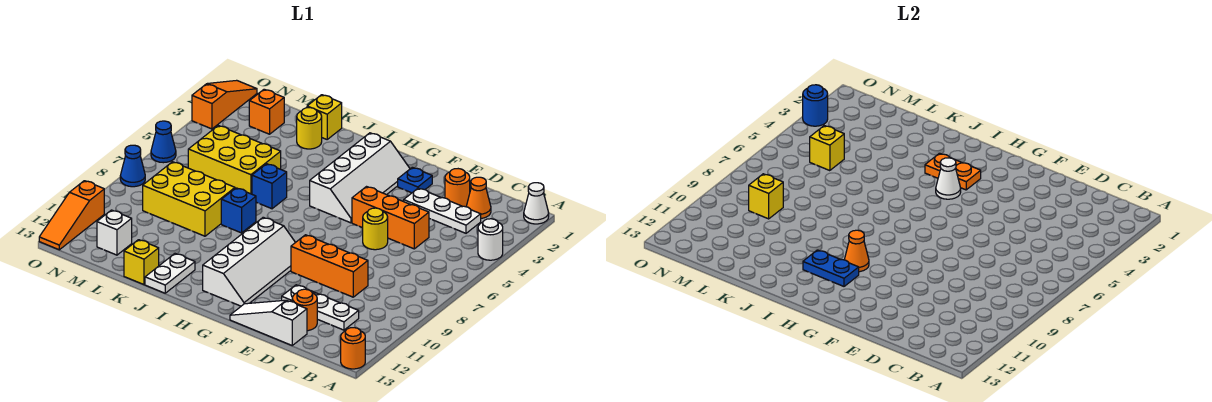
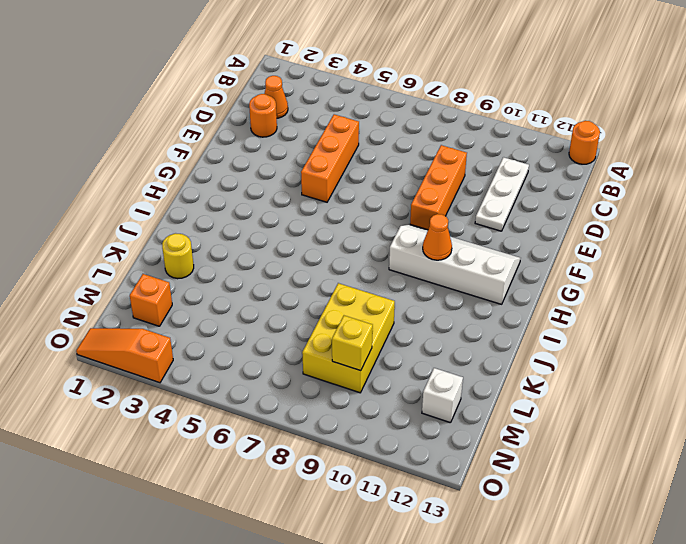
none -> white 1x1 cone [524,183,549,224]
none -> white 1x1 round brick [478,219,503,260]
none -> white 1x3 plate [404,188,481,233]
none -> orange 1x1 round brick [292,289,317,331]

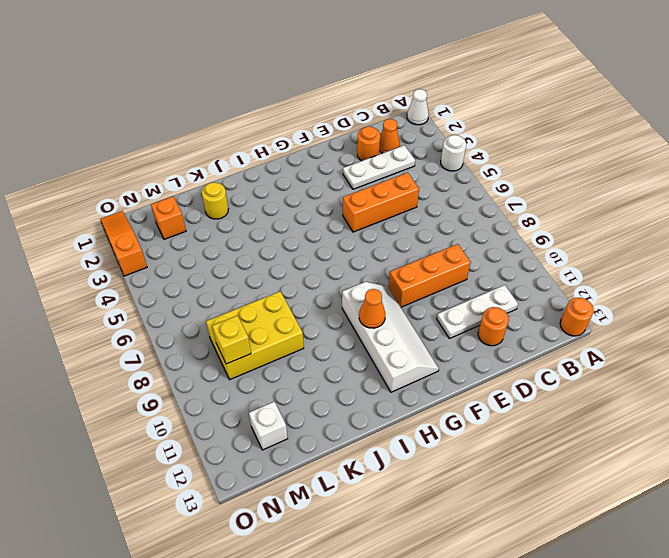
none -> white 1x3 slope [230,300,307,346]
none -> yellow 1x1 round brick [363,208,388,250]
none -> blue 1x1 plate [398,167,432,193]
none -> white 2x4 slope [310,133,410,223]

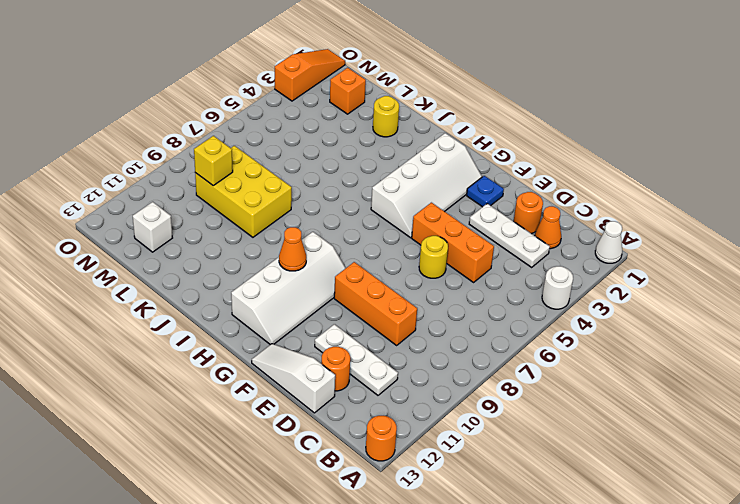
none -> blue 1x1 brick [252,164,287,209]
none -> blue 1x1 brick [221,188,256,233]
none -> white 1x2 plate [145,254,195,293]
none -> yellow 1x1 brick [307,95,342,139]

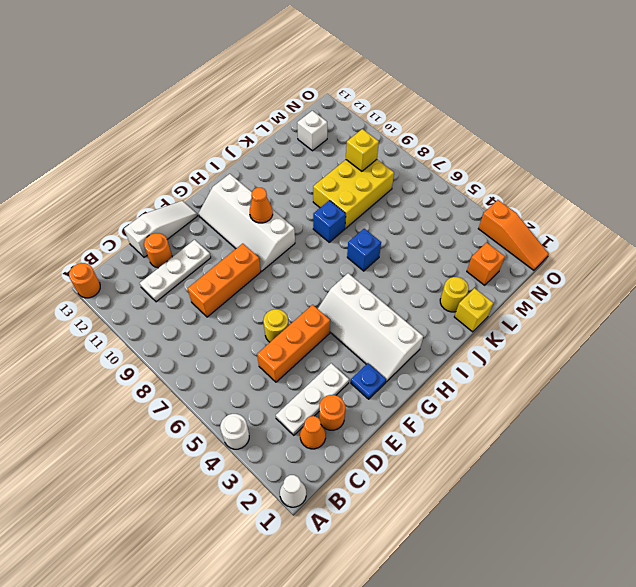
none -> white 1x2 plate [145,254,195,293]
none -> yellow 2x3 brick [188,126,281,194]
none -> yellow 1x1 brick [124,240,159,285]
none -> blue 1x1 cone [151,121,176,163]

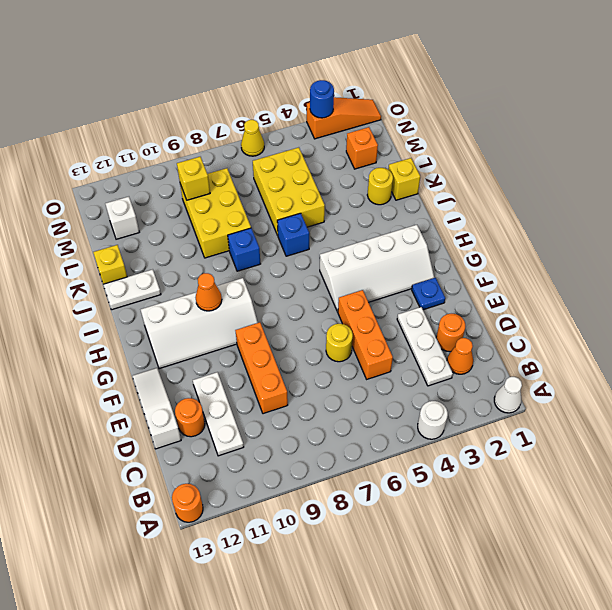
yellow 1x1 cone [241,120,264,156] -> blue 1x1 cone [151,121,176,163]
none -> blue 1x1 cone [120,145,145,187]
none -> orange 1x3 slope [39,181,104,250]
none -> orange 1x2 plate [925,153,981,190]
none -> white 1x1 cone [936,158,961,199]

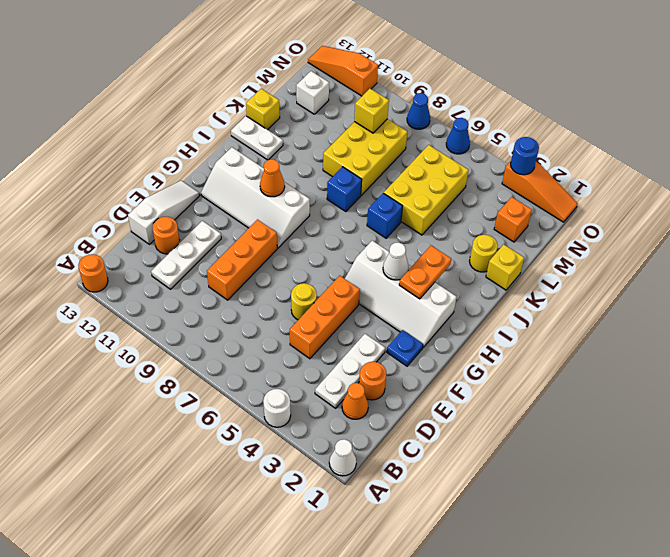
none -> blue 1x2 plate [803,250,859,286]
none -> yellow 1x1 brick [810,126,844,171]

